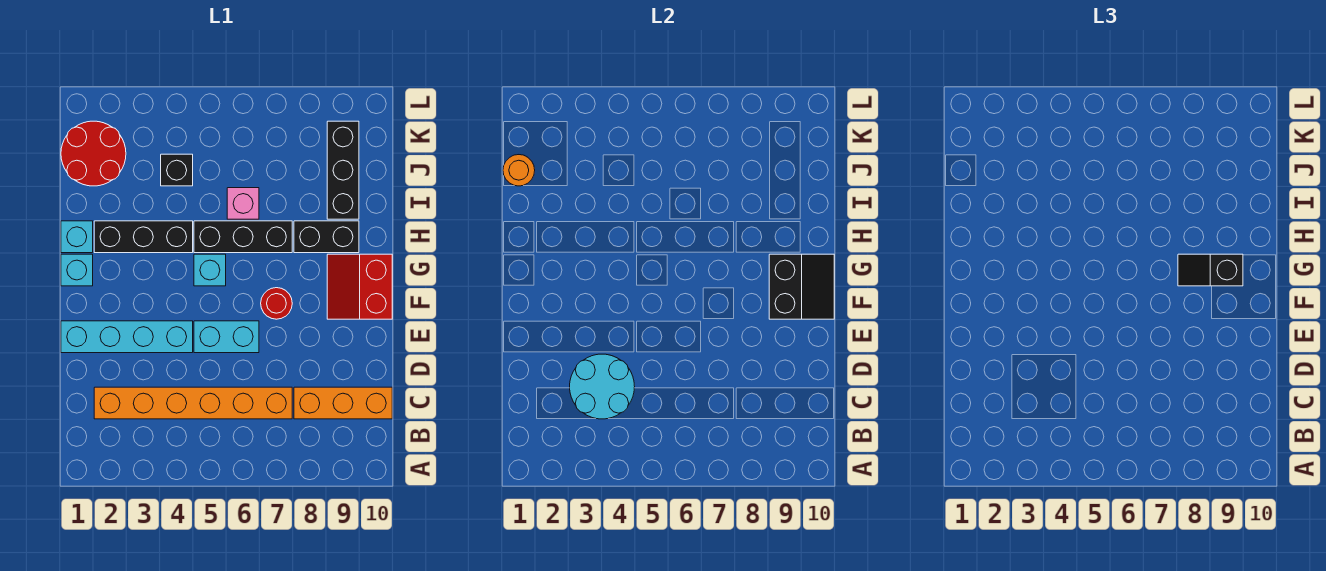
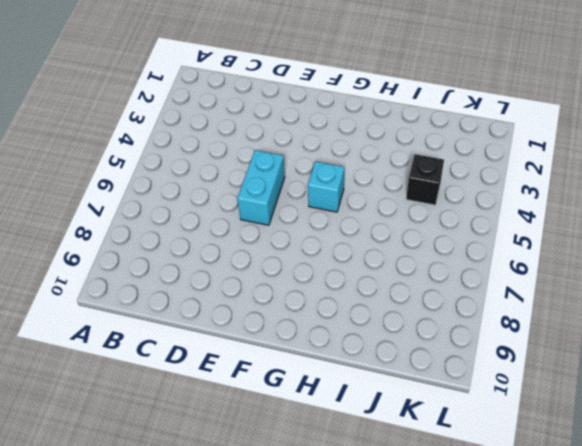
none -> orange 1x6 brick [94,387,292,419]
none -> orange 1x3 brick [294,387,392,419]
none -> cyan 1x4 brick [61,321,193,353]

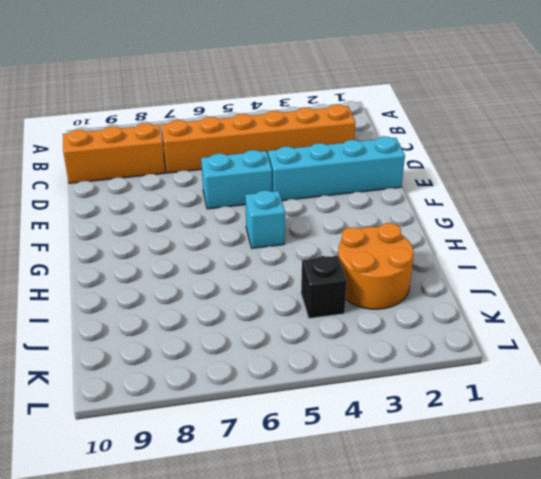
orange 2x2 round brick [338,223,414,309] -> red 2x2 round brick [61,121,126,186]
none -> red 1x1 round brick [261,288,292,319]
none -> red 2x2 slope [327,254,392,319]
none -> cyan 1x1 brick [61,254,93,286]

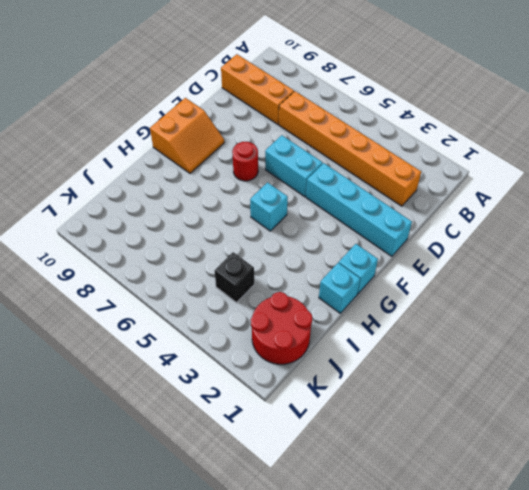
orange 2x2 slope [150,98,224,173] -> red 2x2 slope [327,254,392,319]
none -> black 1x3 brick [94,221,193,253]
none -> black 1x3 brick [194,221,292,253]
none -> black 1x2 brick [294,221,359,253]

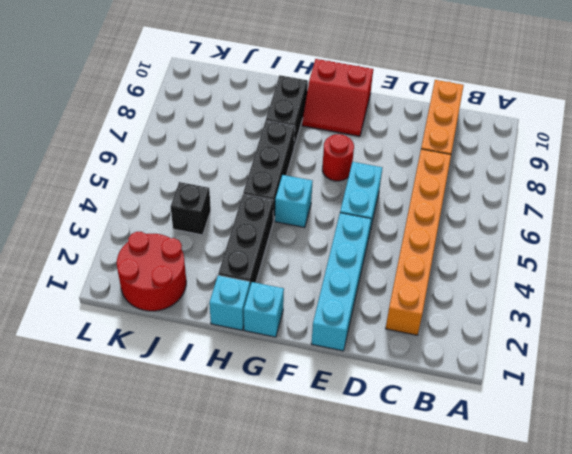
none -> pink 1x1 brick [227,188,259,219]
none -> black 1x3 brick [327,121,359,219]
none -> cyan 2x2 round brick [570,354,635,419]

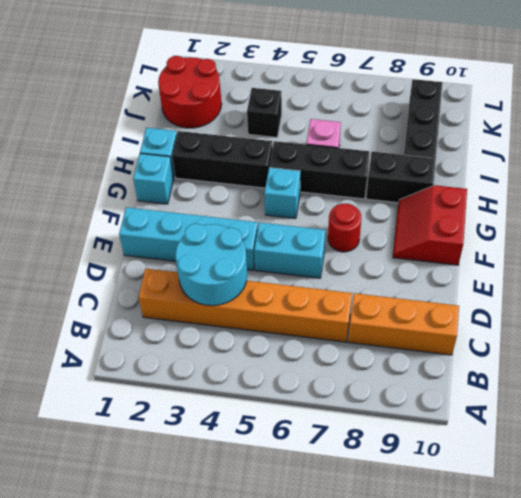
none -> black 2x2 slope [769,254,834,319]
none -> orange 1x1 round brick [503,155,535,186]
none -> black 1x2 slope [1178,254,1243,286]

